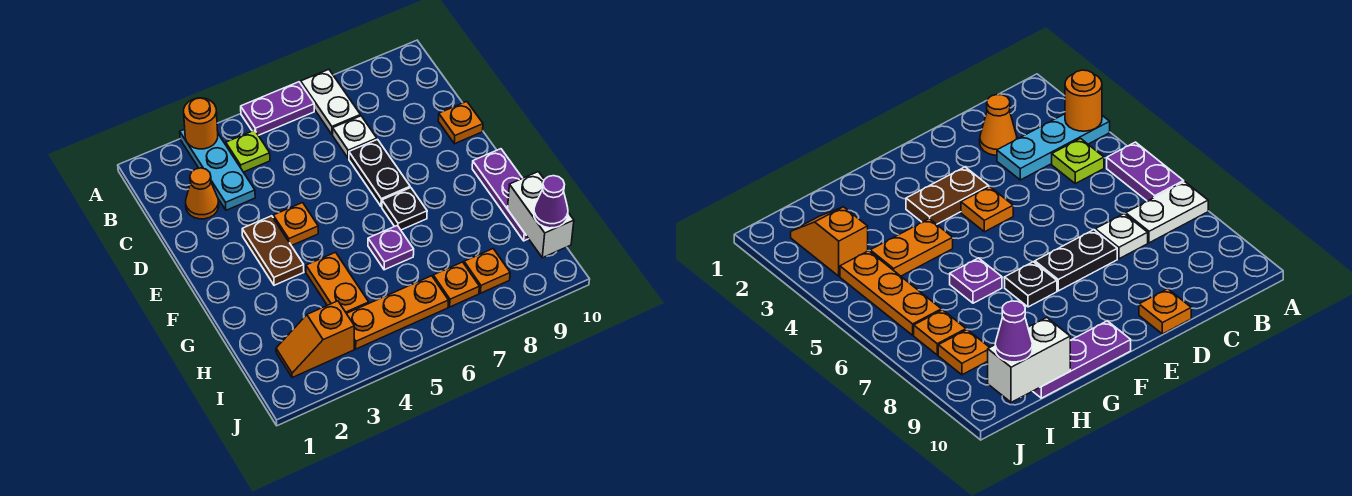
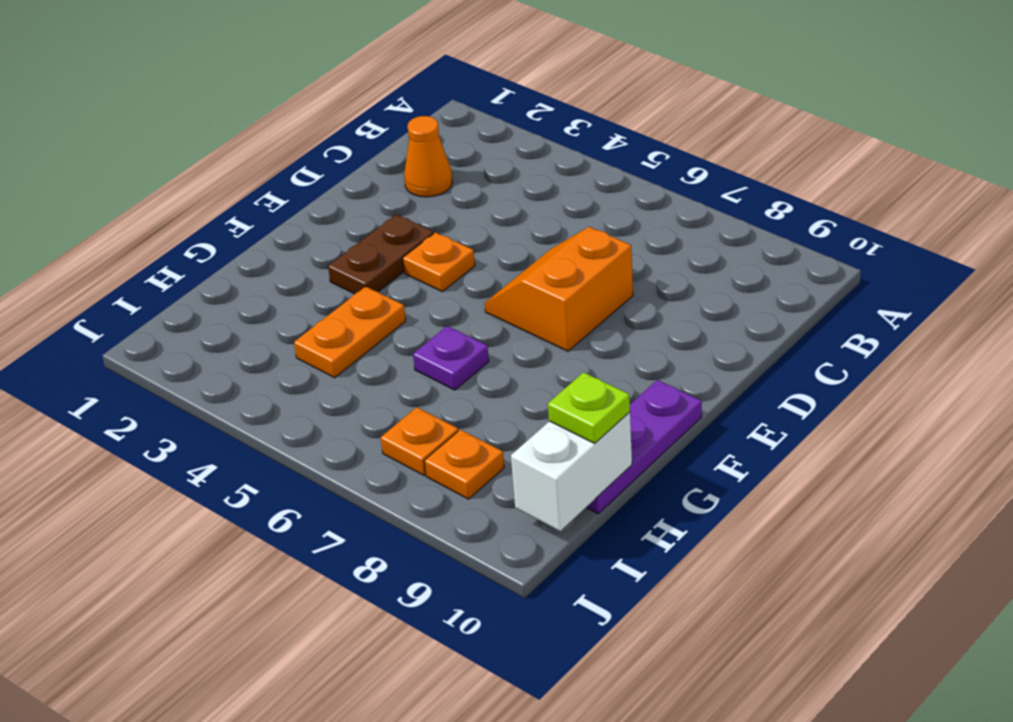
orange 2x2 slope [485,227,633,351] -> black 1x2 plate [349,139,410,207]
lime 1x1 plate [548,372,630,443] -> lime 1x1 plate moved to [226,130,270,172]
none -> cyan 1x3 plate [180,129,255,210]
none -> purple 1x2 plate [241,82,314,135]
none -> white 1x2 plate [301,69,360,135]

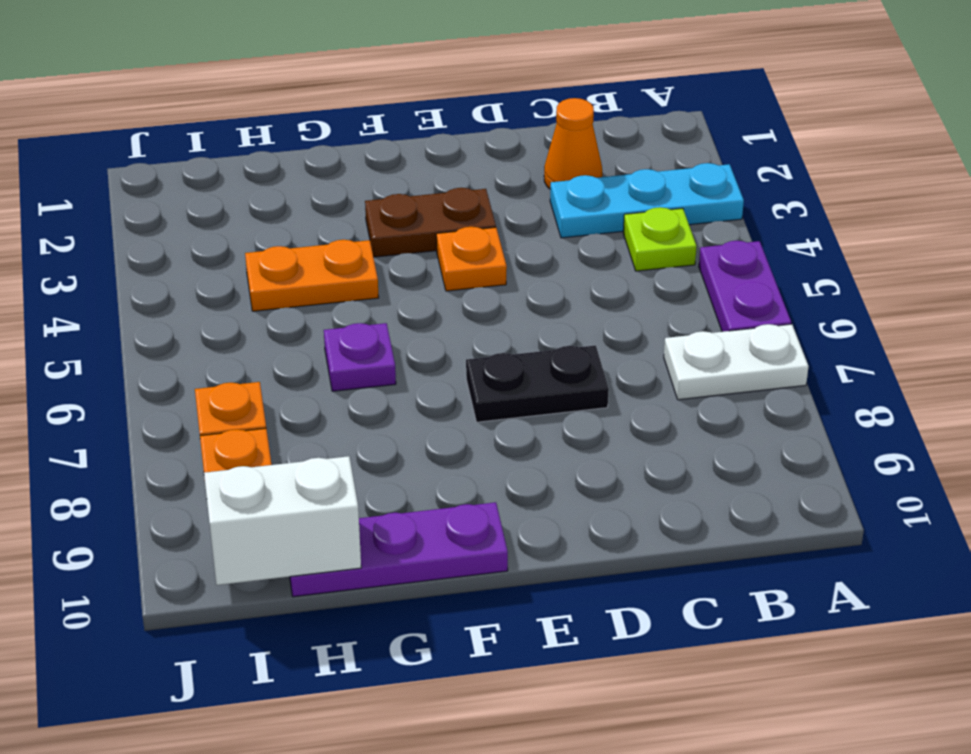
none -> white 1x1 plate [333,116,377,158]
none -> orange 1x1 plate [438,101,483,144]
none -> black 1x1 plate [382,188,427,230]

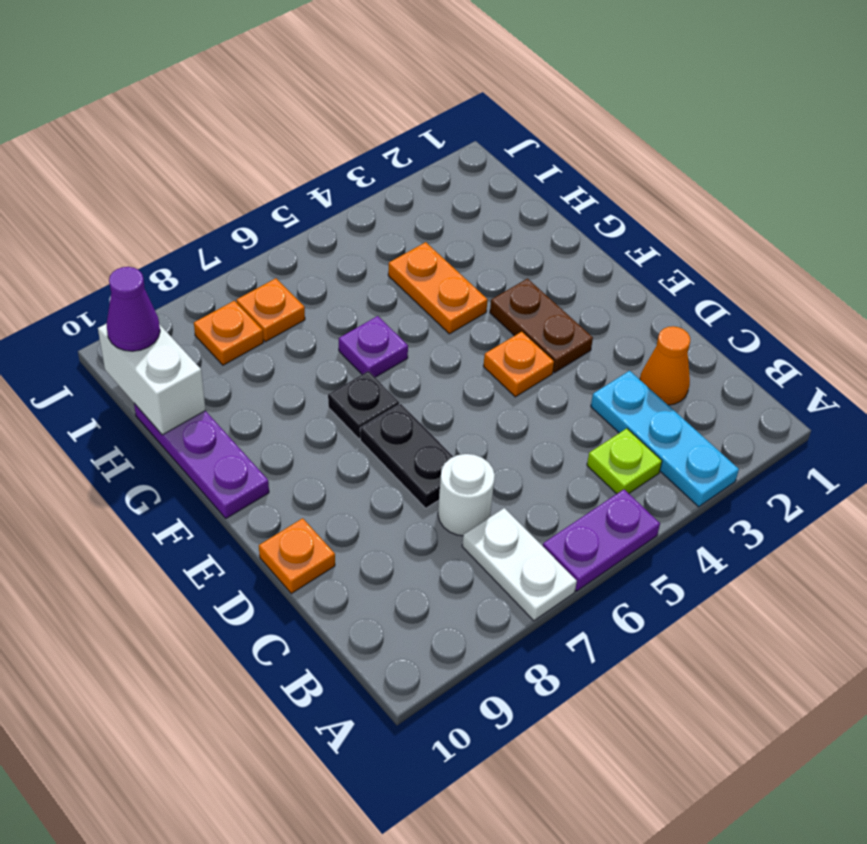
white 1x1 round brick [438,454,495,536] -> white 1x1 plate [333,116,377,158]
none -> orange 1x2 slope [276,301,354,378]
none -> orange 1x3 plate [347,276,449,349]
none -> orange 1x1 round brick [184,98,218,149]

